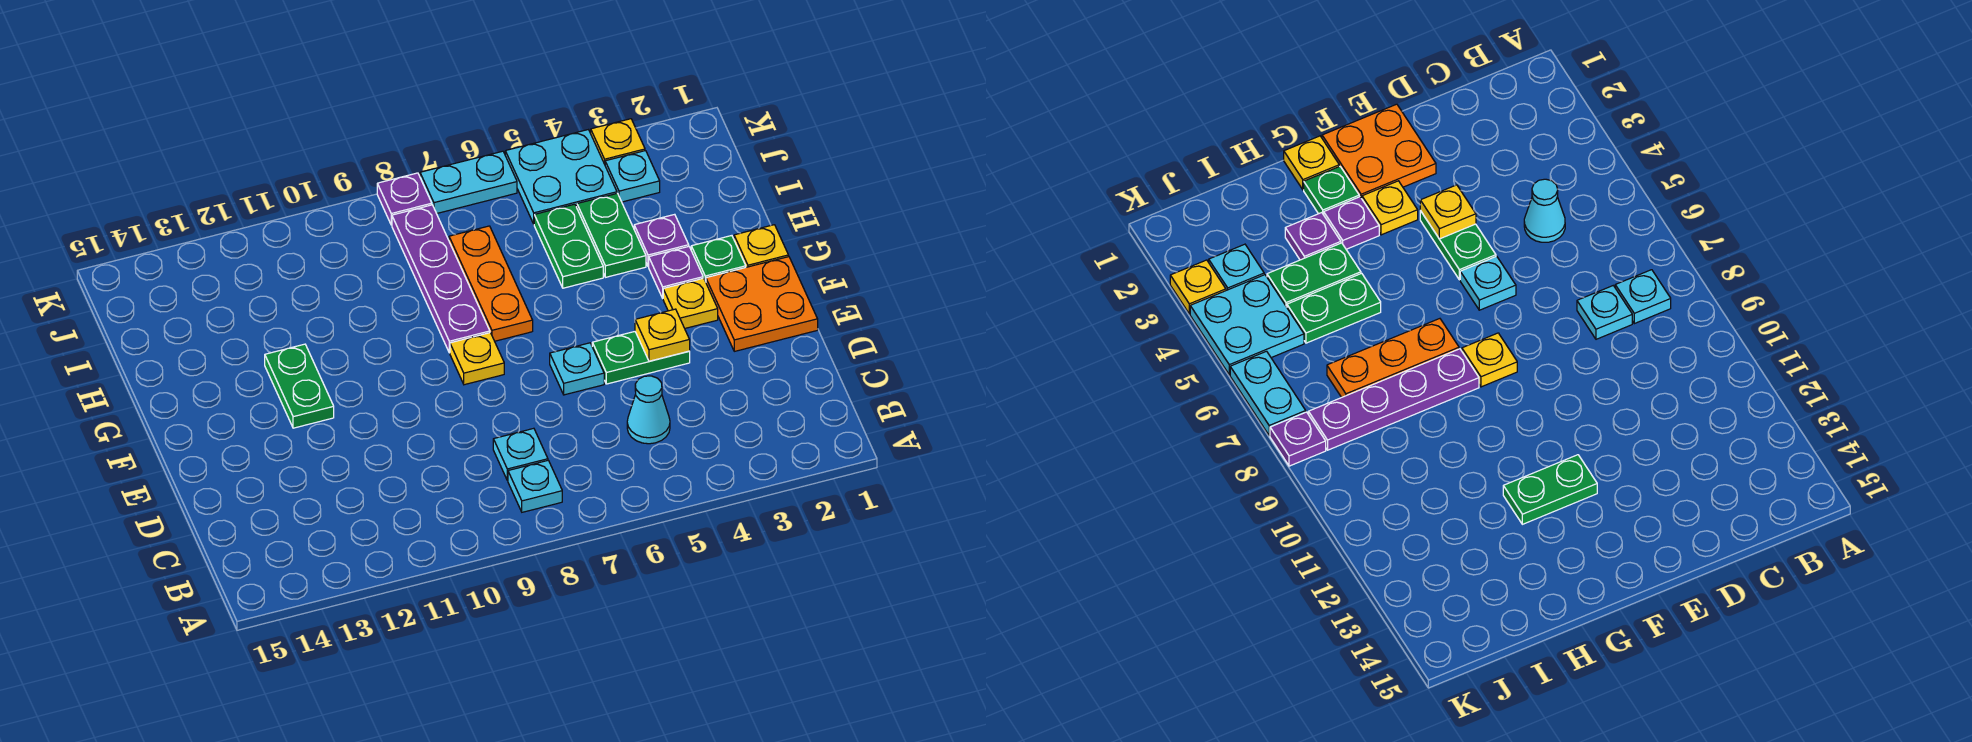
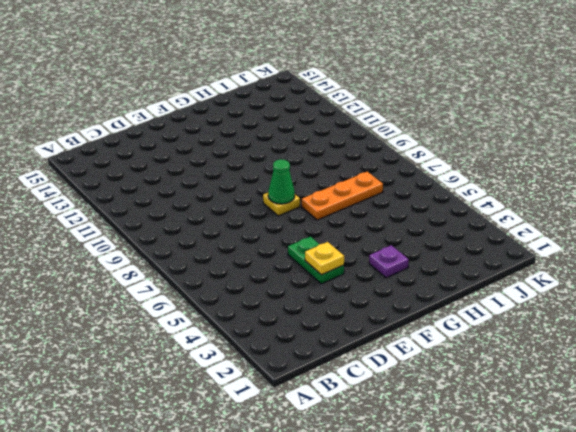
green 1x1 cone [268,159,295,204] -> none
none -> cyan 1x1 plate [508,460,562,512]
none -> cyan 1x1 cone [627,376,670,444]
none -> cyan 1x1 plate [493,428,548,481]

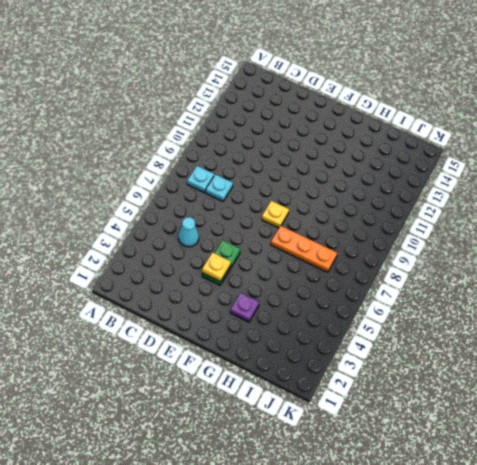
none -> orange 2x2 plate [706,257,818,351]
none -> cyan 1x1 plate [550,343,604,395]
none -> yellow 1x1 plate [663,278,718,328]

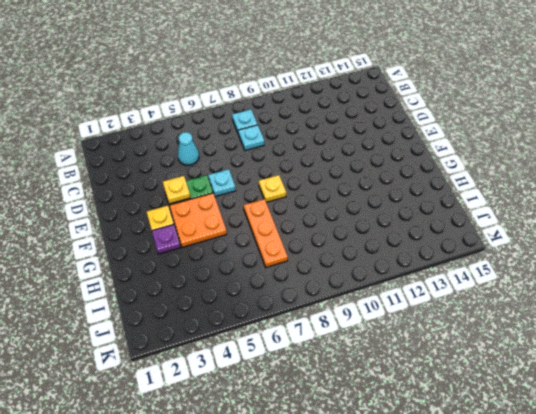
orange 2x2 plate [169,193,227,247] -> orange 2x2 plate moved to [706,257,818,351]
none -> green 1x2 plate [265,344,334,428]
none -> yellow 1x1 plate [734,225,788,267]
none -> green 1x1 plate [691,236,746,282]

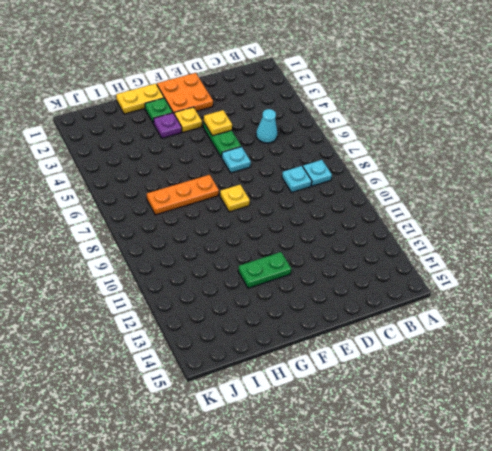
yellow 1x2 plate [116,84,164,114] -> yellow 1x1 plate [734,225,788,267]
none -> purple 1x4 plate [392,205,490,353]
none -> purple 1x1 plate [634,214,689,267]
none -> green 1x2 plate [577,193,646,277]

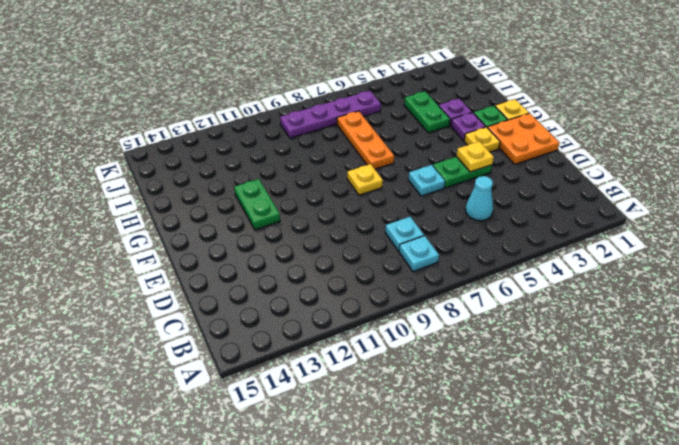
purple 1x4 plate [280,91,381,138] -> purple 1x4 plate turned to [392,205,490,353]
none -> green 1x2 plate [534,204,603,288]
none -> cyan 1x1 plate [605,151,660,202]
none -> cyan 2x2 plate [505,130,617,224]

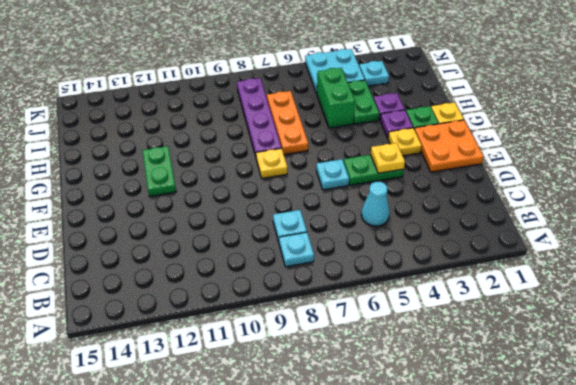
green 1x2 brick [317,68,355,128] -> green 1x2 plate [534,204,603,288]
none -> yellow 1x1 plate [591,119,645,164]
none -> cyan 1x2 plate [420,151,517,214]
none -> purple 1x1 plate [377,173,432,225]

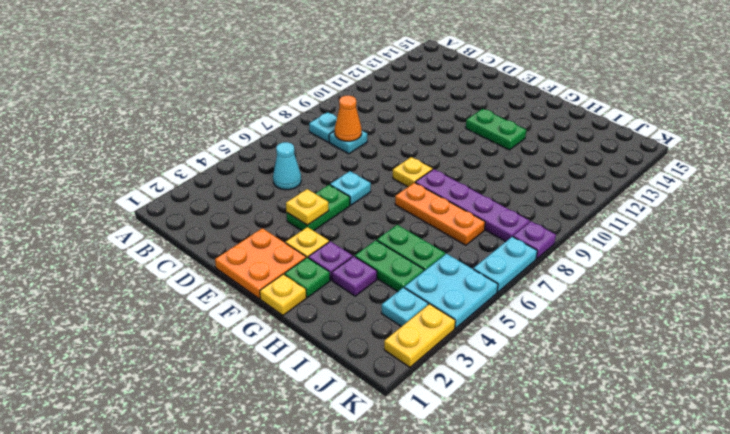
orange 1x1 cone [335,96,362,141] -> none
yellow 1x2 plate [384,304,455,367] -> yellow 1x1 plate [591,119,645,164]

